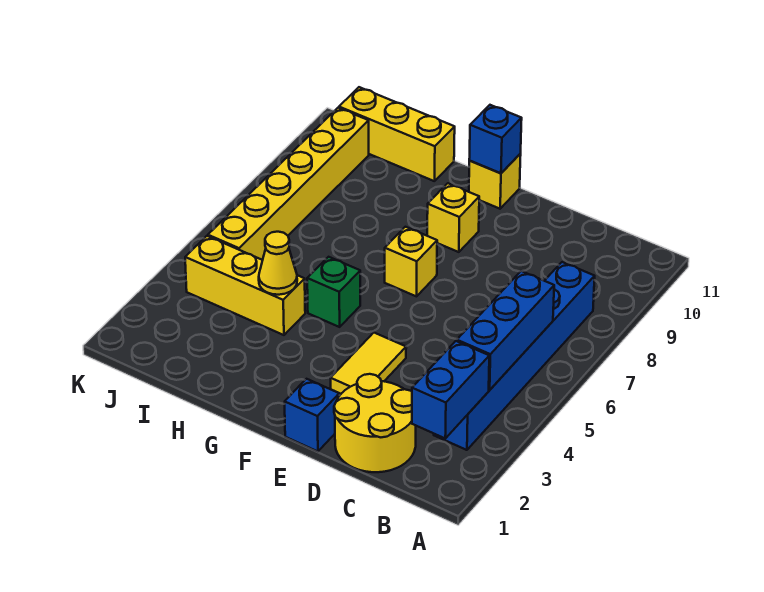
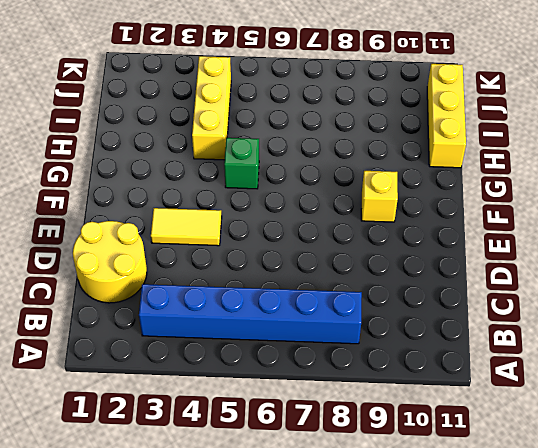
none -> blue 1x1 brick [285,379,339,451]
none -> yellow 1x1 brick [385,227,437,296]
none -> yellow 1x1 brick [469,154,521,209]

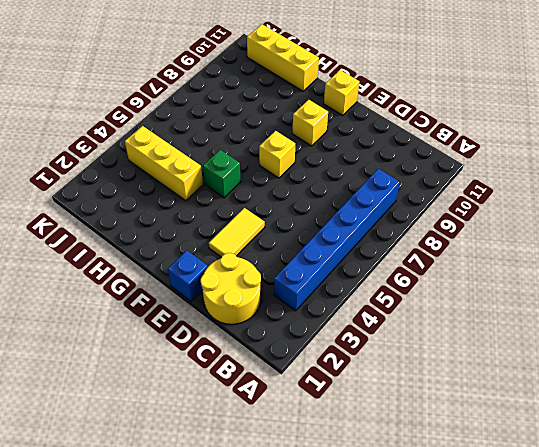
none -> yellow 1x6 brick [208,108,369,260]
none -> blue 1x2 brick [412,341,489,438]
none -> blue 1x3 brick [457,271,554,390]

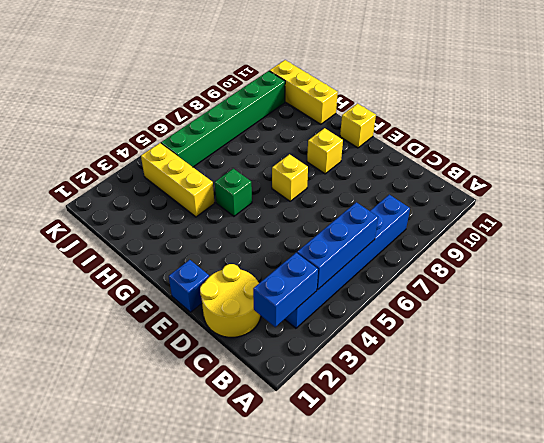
green 1x6 brick [161,71,285,167] -> yellow 1x6 brick [208,108,369,260]
none -> yellow 1x2 tile [331,333,406,394]
none -> blue 1x1 brick [469,105,522,173]
none -> yellow 1x1 cone [259,232,297,295]

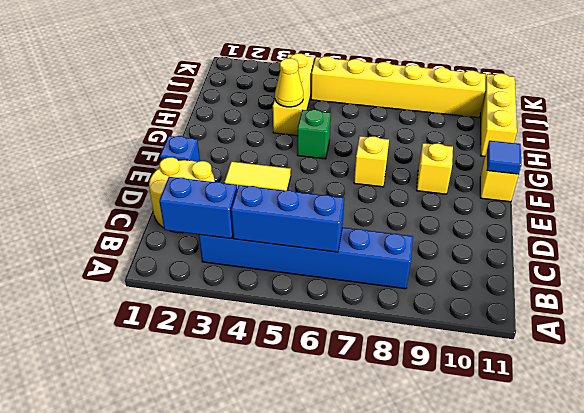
blue 1x1 tile [487,141,521,174] -> blue 1x1 brick [469,105,522,173]

